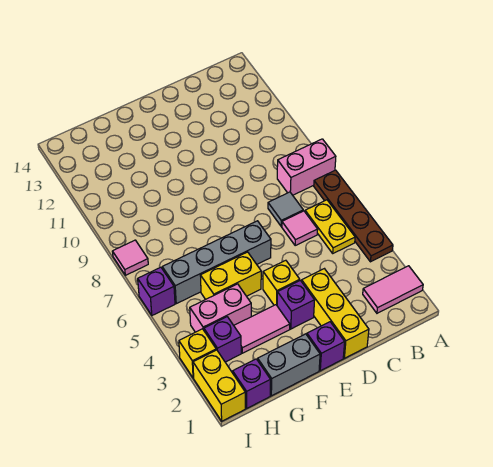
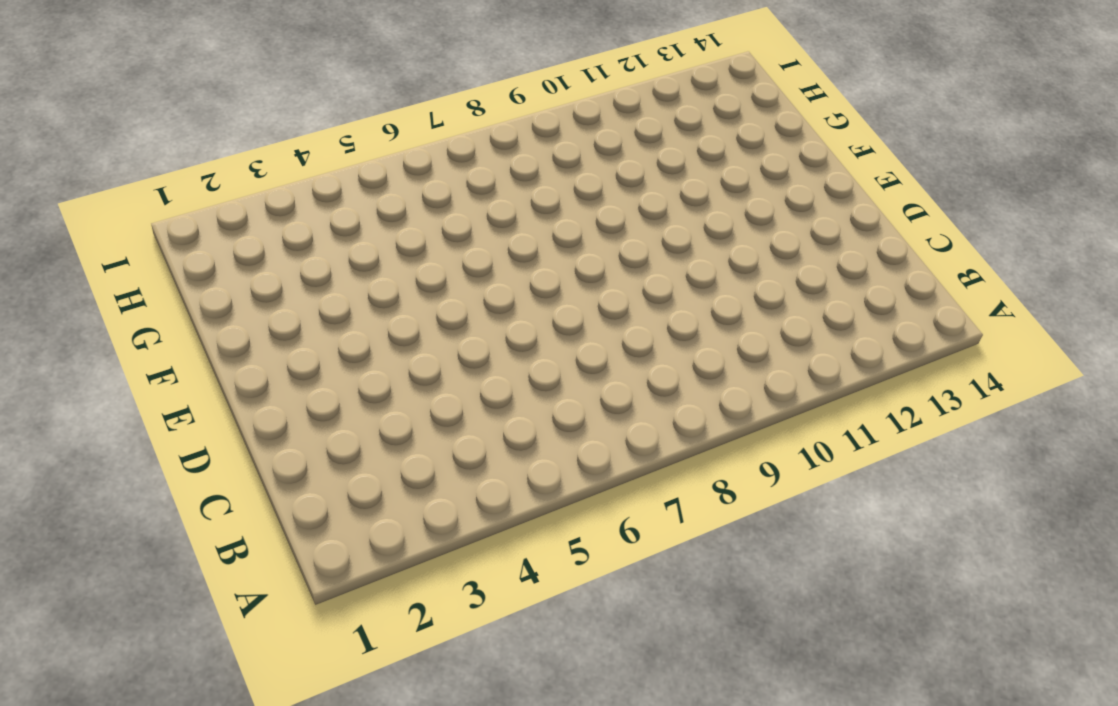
none -> pink 1x2 tile [363,266,423,313]
none -> brown 1x4 plate [314,170,393,262]
none -> pink 1x2 brick [277,139,336,195]

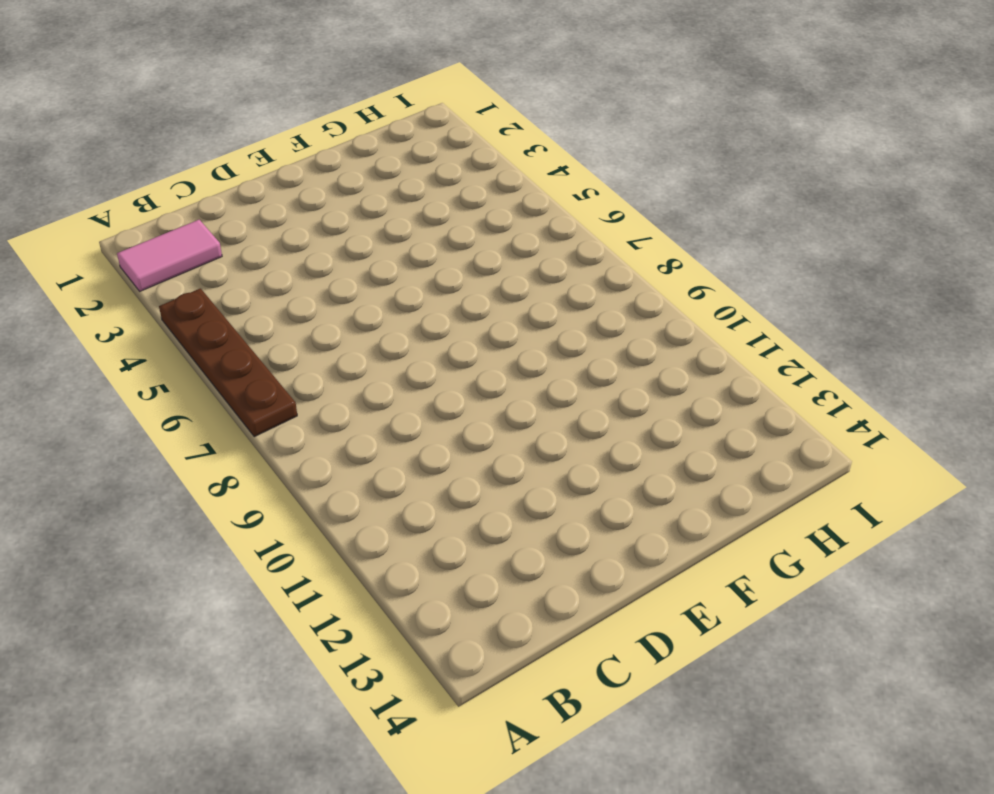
none -> pink 1x2 brick [277,139,336,195]
none -> yellow 1x2 plate [305,200,355,253]
none -> pink 1x1 tile [282,211,318,245]

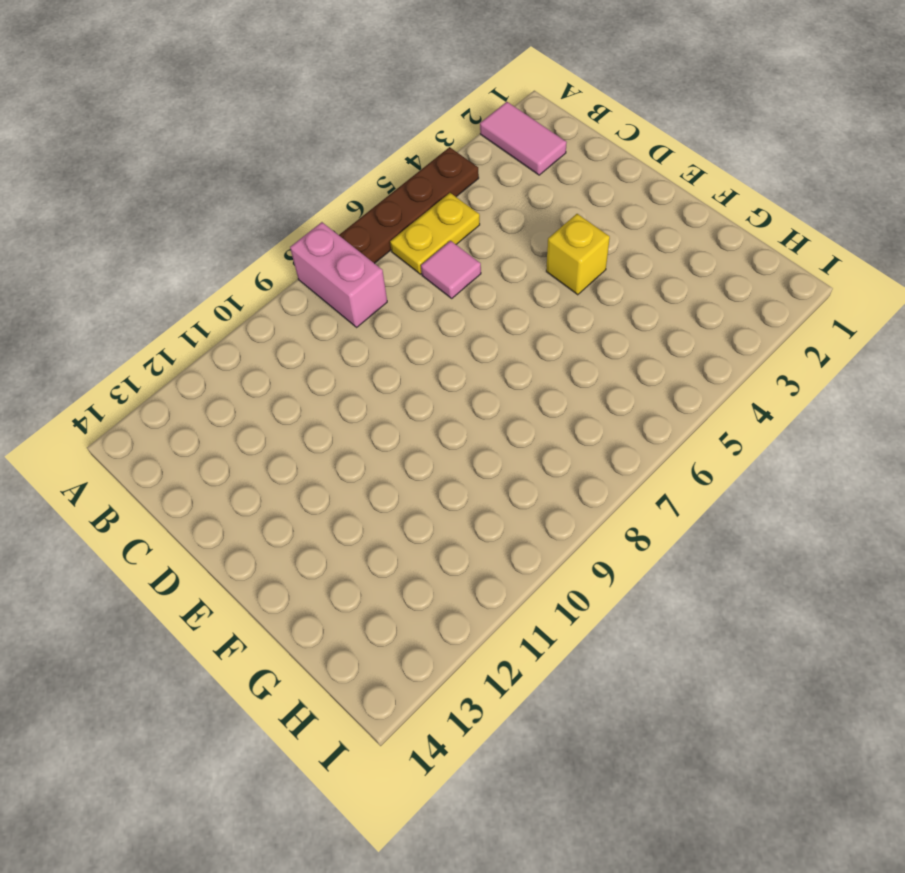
none -> grey 1x1 tile [268,192,303,226]
none -> yellow 1x3 brick [302,269,369,358]
none -> purple 1x1 brick [307,322,345,371]

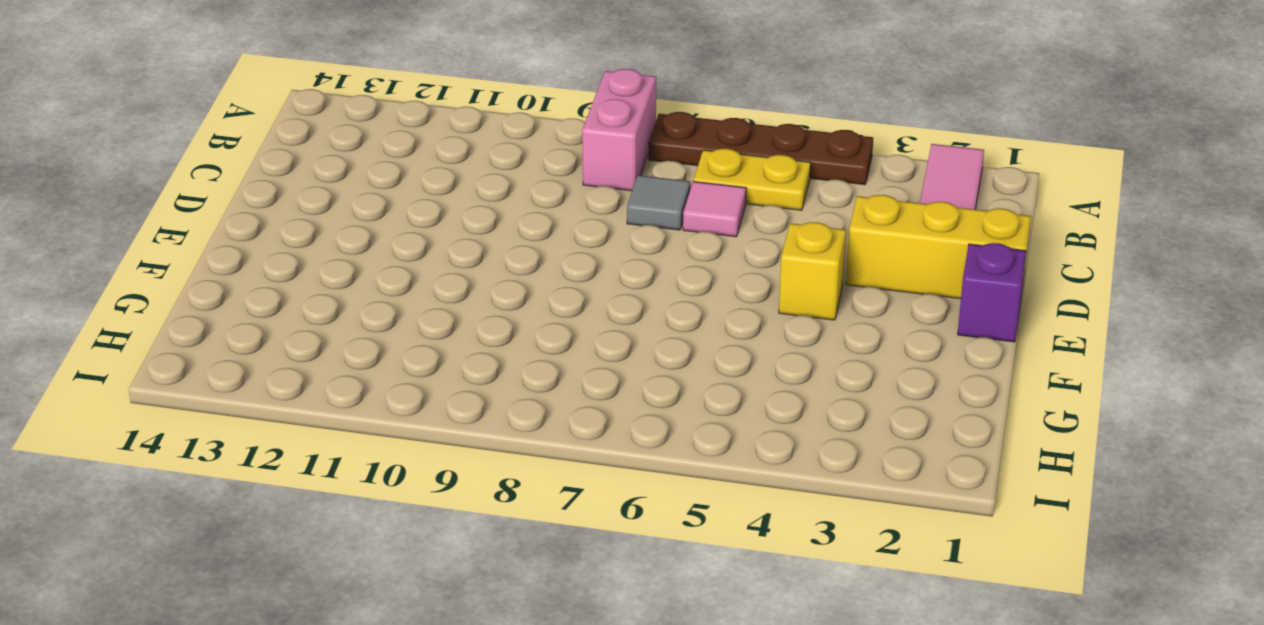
none -> purple 1x1 brick [277,280,315,329]
none -> grey 1x4 brick [162,221,271,304]
none -> grey 1x2 brick [258,334,320,396]

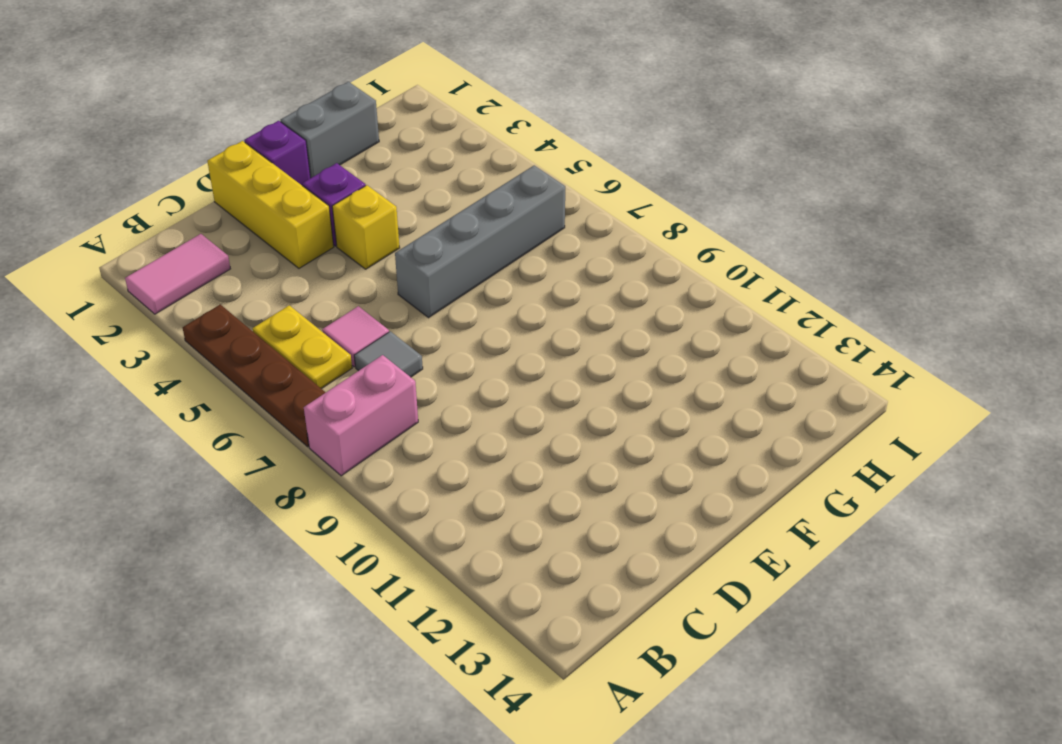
none -> pink 1x2 tile [234,305,290,353]
none -> yellow 1x2 brick [200,252,261,299]
none -> pink 1x2 brick [190,284,251,332]

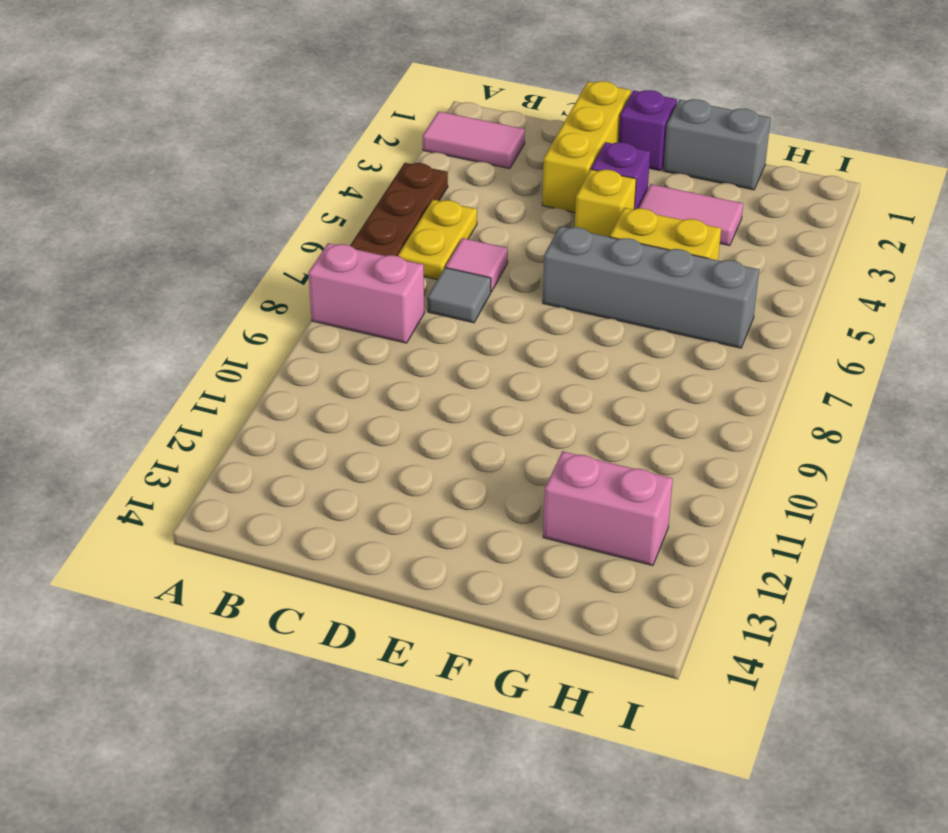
pink 1x2 brick [543,451,673,566] -> pink 1x2 brick moved to [190,284,251,332]
none -> purple 1x1 brick [233,359,271,408]
none -> purple 1x1 brick [204,317,241,362]
none -> yellow 1x2 brick [193,350,245,421]

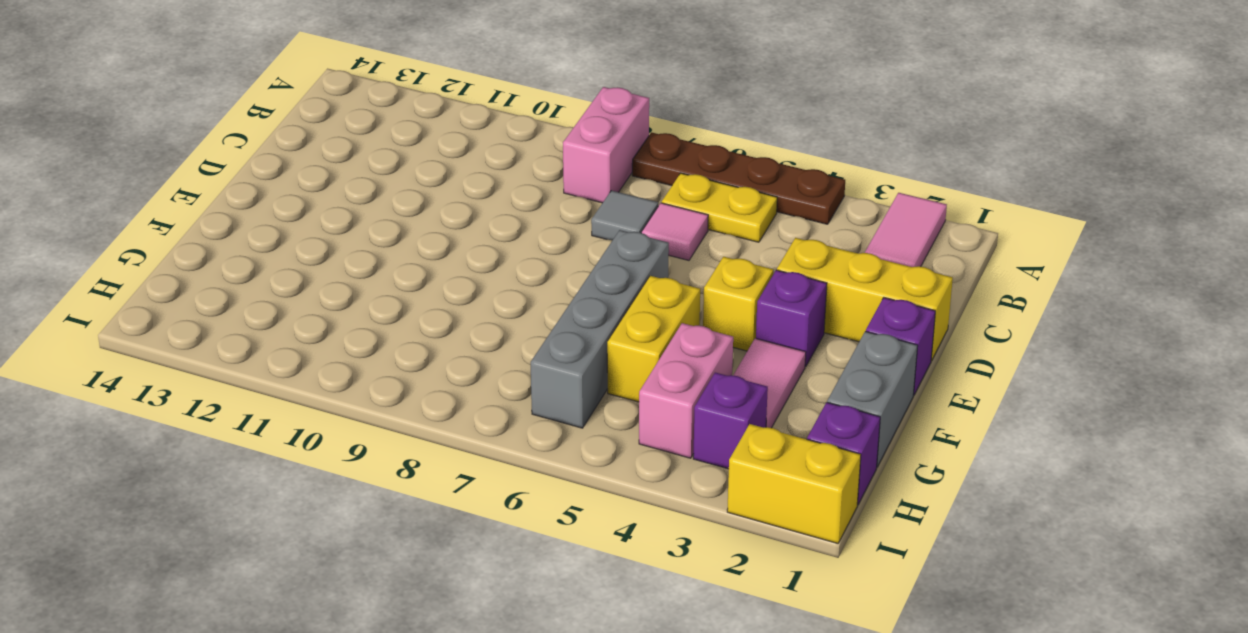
none -> yellow 1x1 brick [179,329,216,378]
none -> purple 1x1 brick [138,267,175,315]
none -> pink 1x1 tile [112,240,148,275]

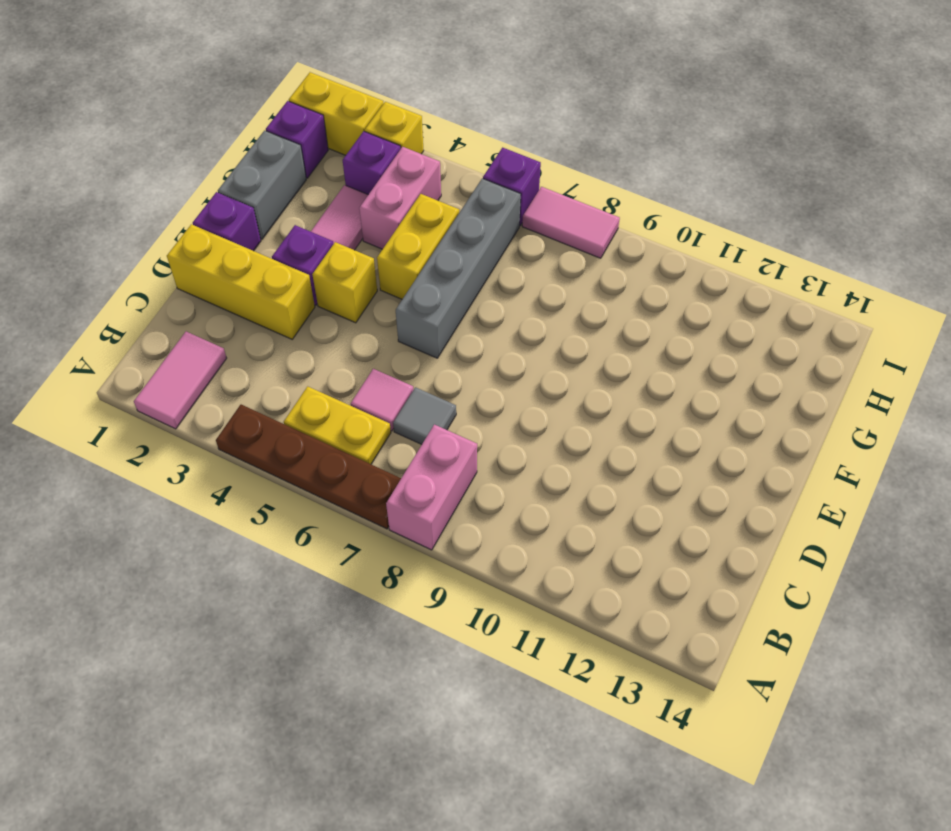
pink 1x2 tile [522,187,620,258] -> pink 1x1 tile [112,240,148,275]

